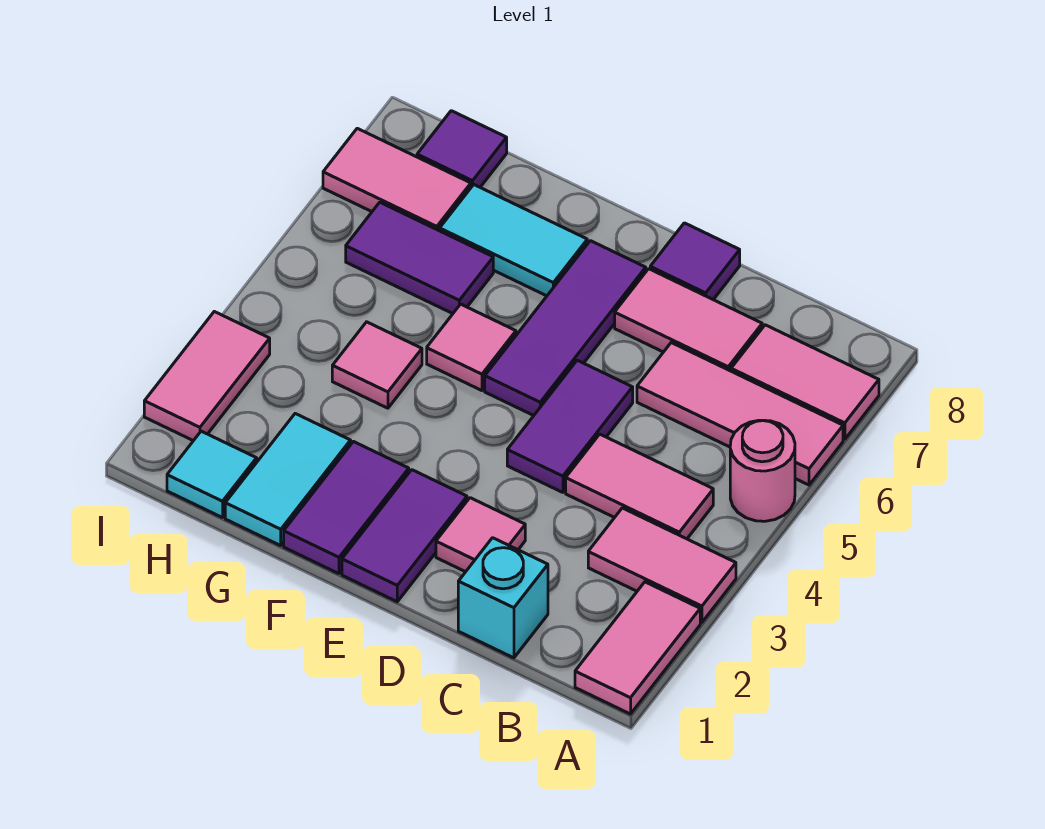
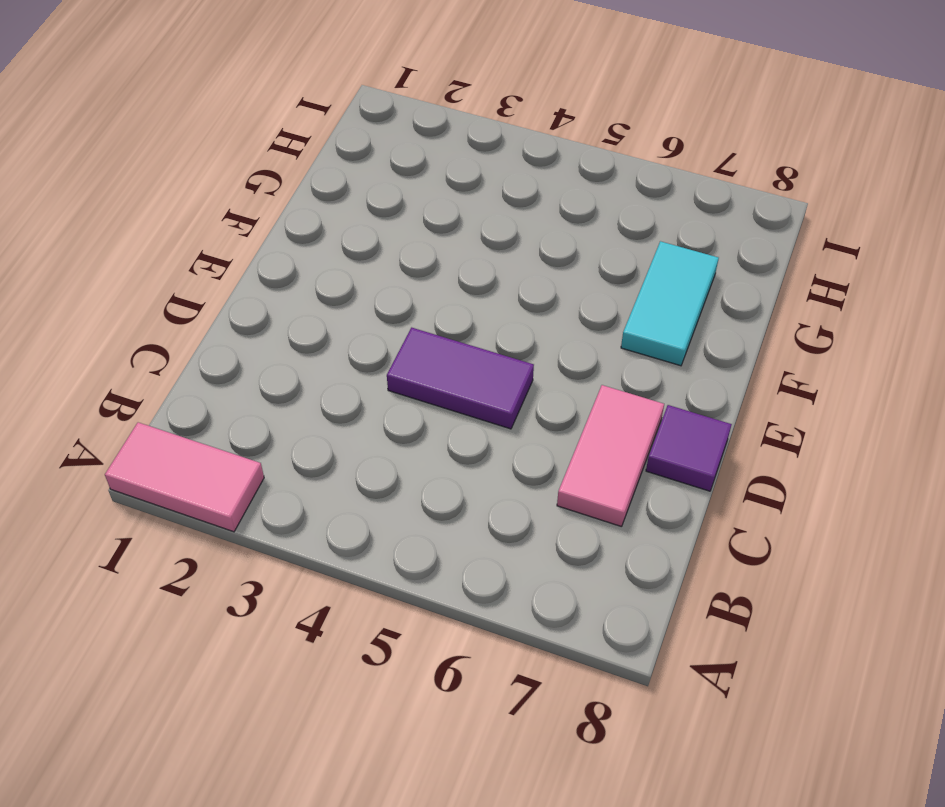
none -> pink 1x2 tile [588,508,736,622]
none -> pink 1x1 round brick [730,420,795,521]
none -> pink 1x3 tile [637,343,843,485]

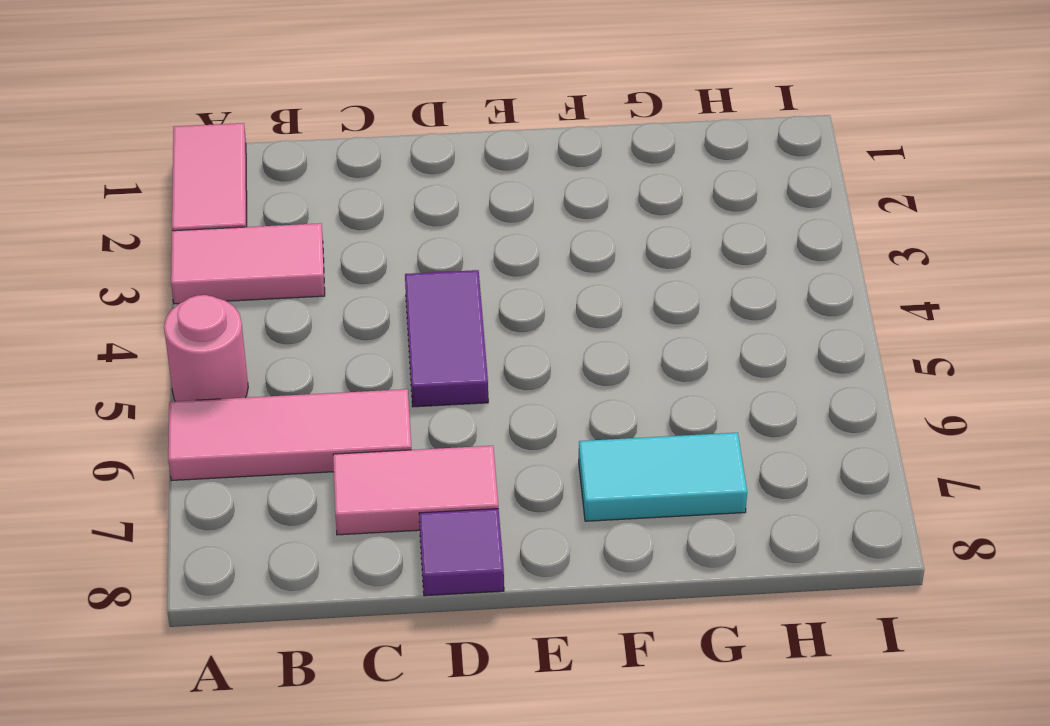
none -> pink 1x2 tile [731,325,879,439]
none -> pink 1x2 tile [566,434,713,539]
none -> cyan 1x1 brick [458,538,548,658]

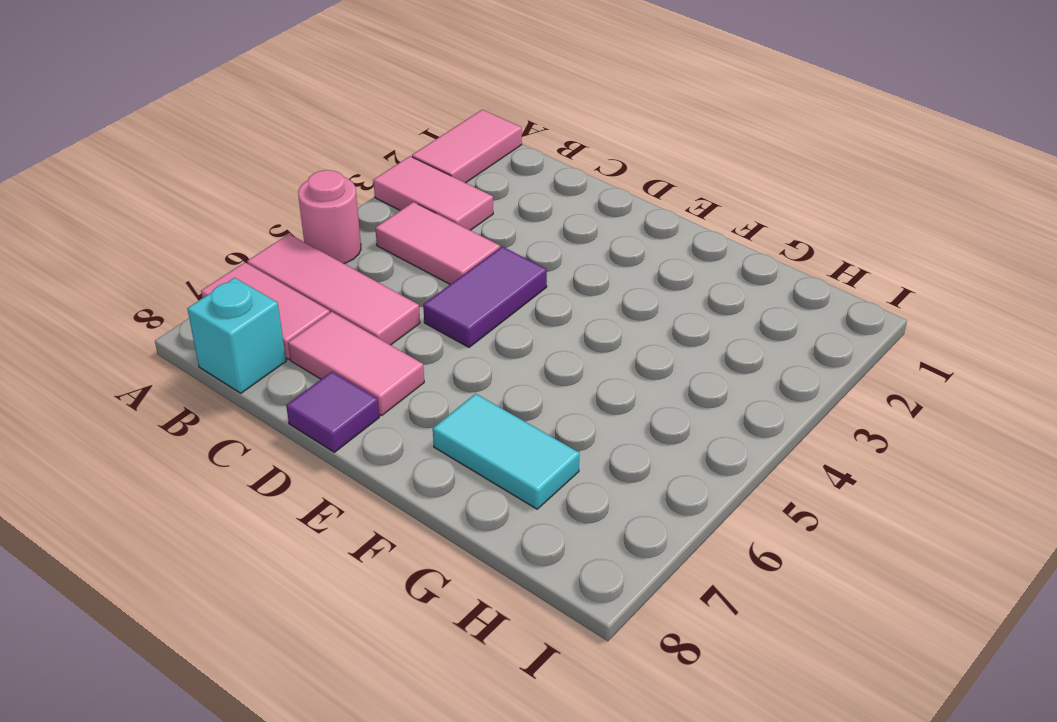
cyan 1x1 brick [187,278,286,393] -> cyan 1x1 brick moved to [458,538,548,658]
none -> pink 1x1 tile [436,498,525,572]
none -> purple 1x2 tile [342,470,467,602]
none -> purple 1x3 tile [485,241,646,416]

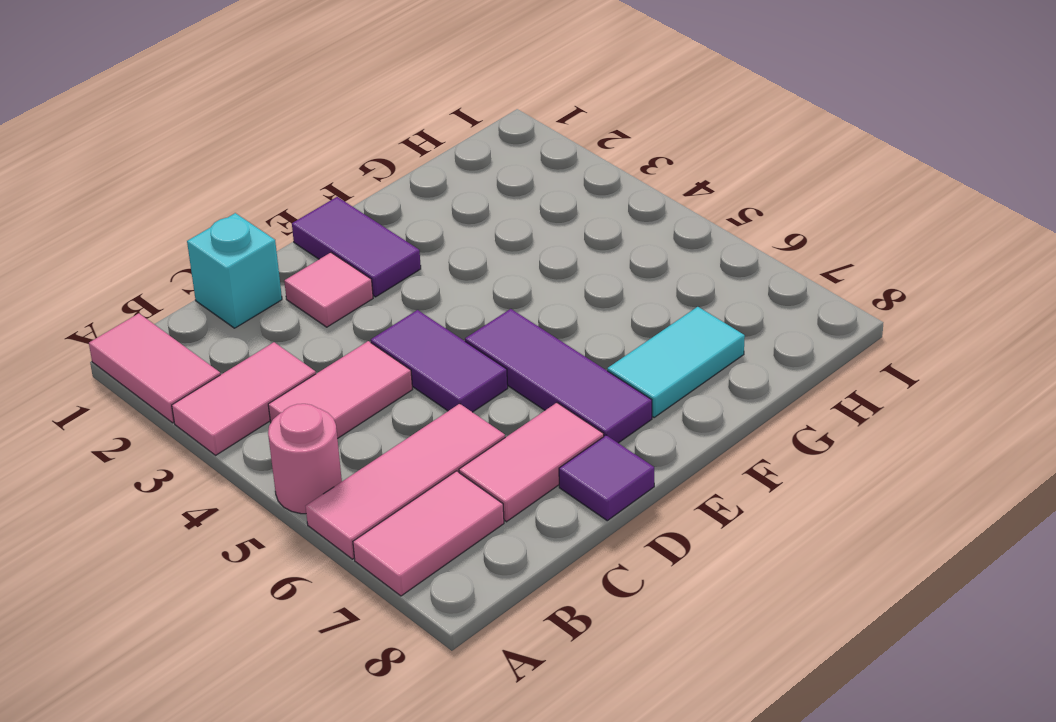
none -> purple 1x2 tile [284,442,409,574]
none -> pink 1x1 tile [427,304,516,391]
none -> cyan 1x2 tile [225,414,351,546]

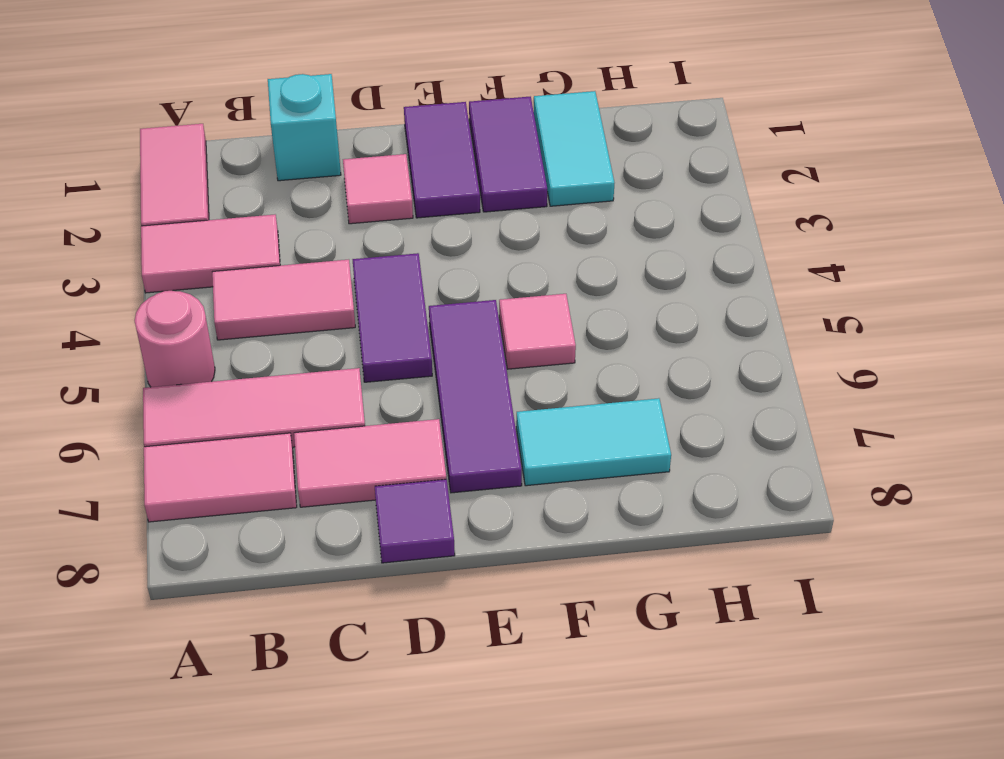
none -> pink 1x1 tile [332,322,422,408]
none -> purple 1x2 tile [346,202,493,314]
none -> cyan 1x1 tile [167,431,257,518]

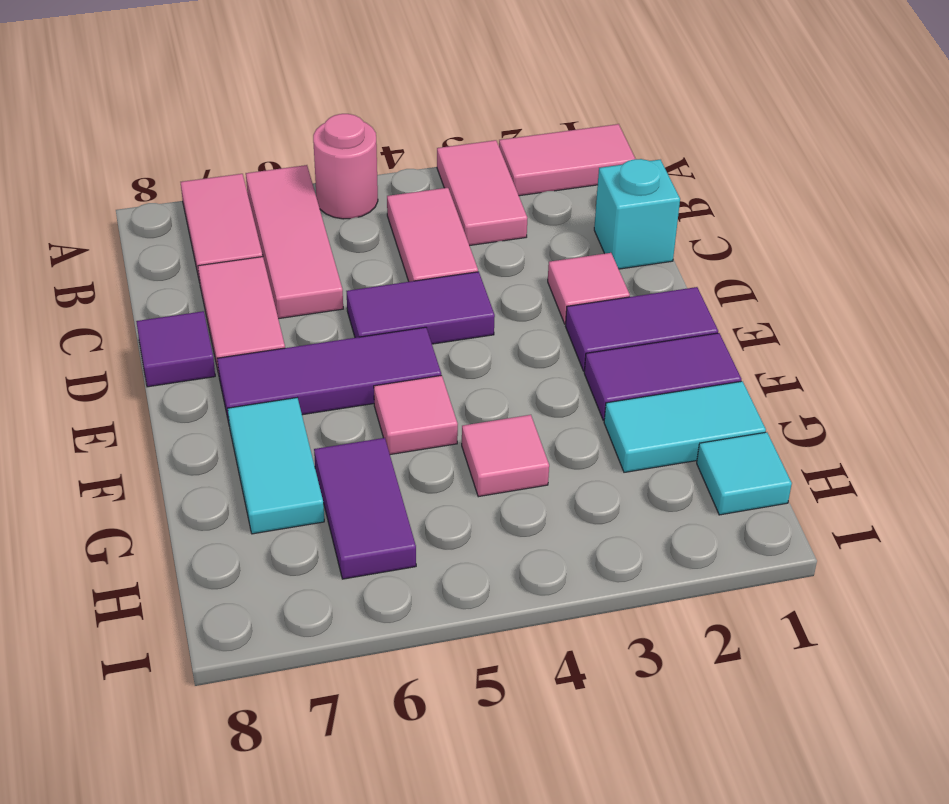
none -> pink 1x2 tile [323,128,471,231]
none -> purple 1x1 tile [417,111,507,187]
none -> pink 1x2 tile [144,312,270,441]

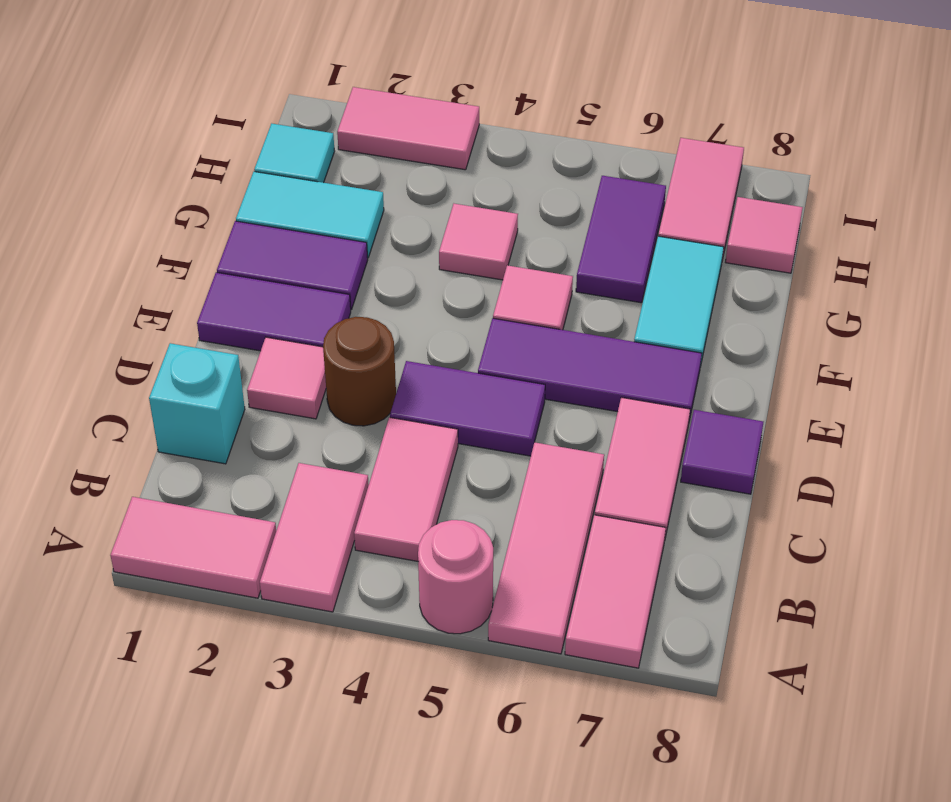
brown 1x1 round brick [323,317,396,426] -> none
pink 1x1 tile [726,197,803,273] -> purple 1x1 tile [417,111,507,187]

